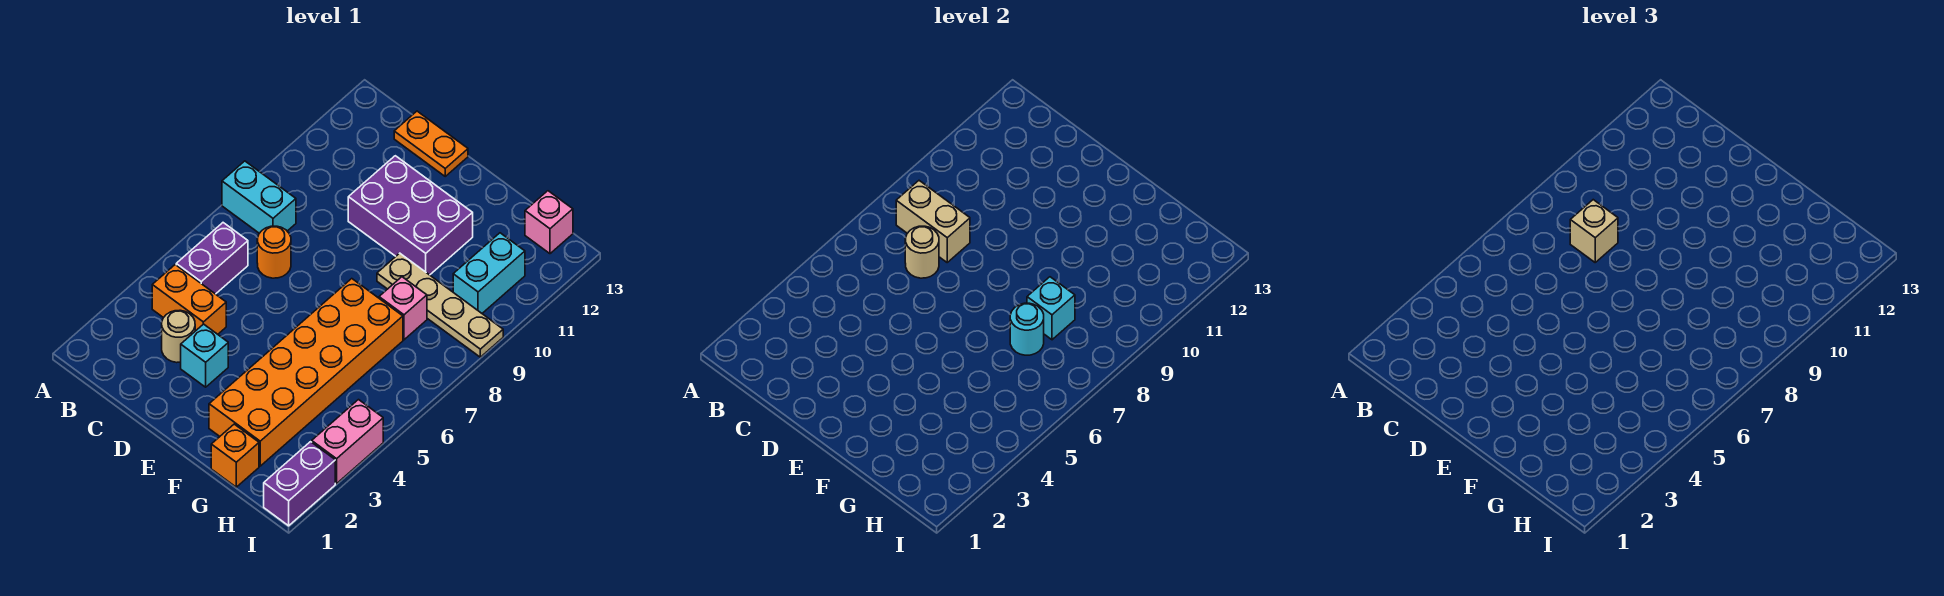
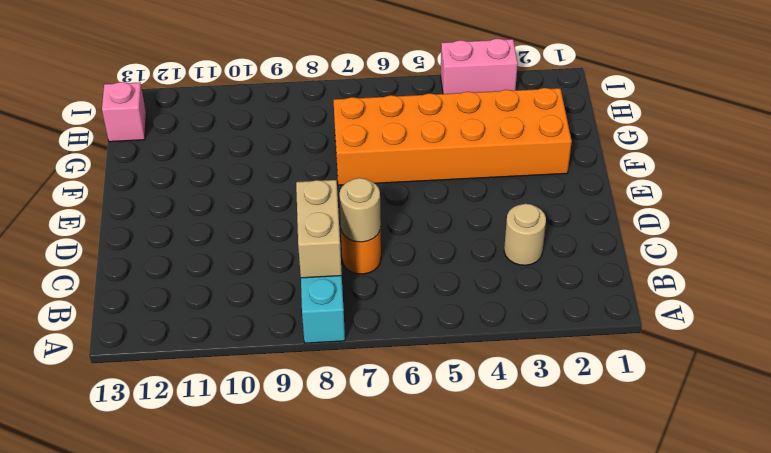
none -> orange 1x2 brick [152,265,226,334]
none -> purple 1x2 brick [176,223,248,294]
none -> orange 1x2 plate [394,111,468,176]

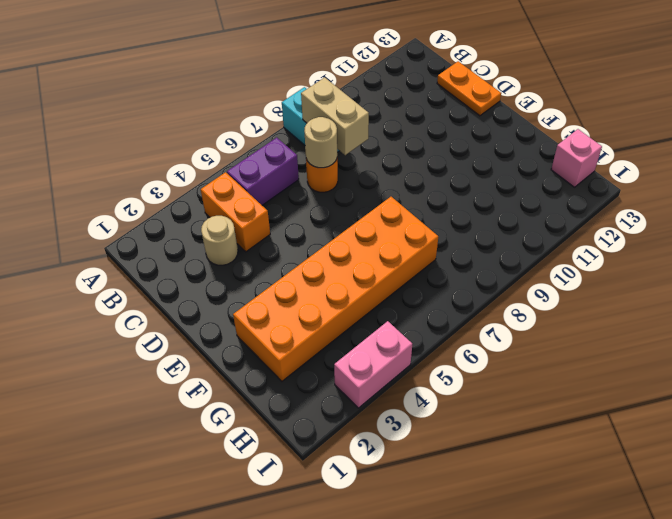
none -> cyan 1x1 brick [181,324,228,387]
none -> purple 2x3 brick [348,156,473,275]
none -> tan 1x4 plate [377,253,503,357]

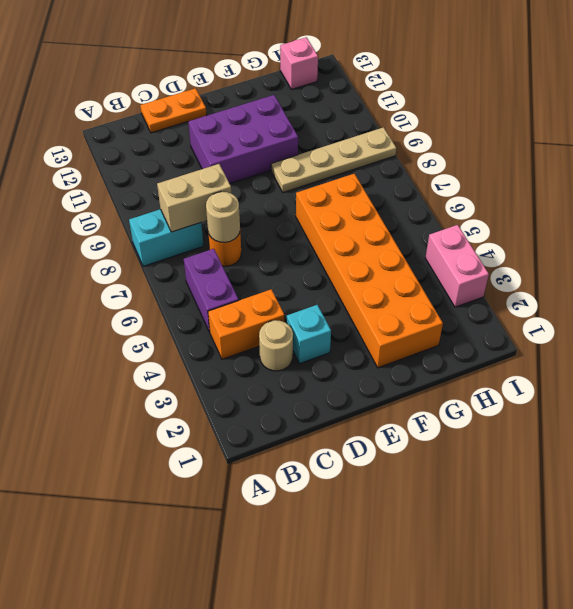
none -> orange 1x1 brick [211,424,259,487]
none -> pink 1x1 brick [379,277,427,340]
none -> cyan 1x2 brick [453,233,525,313]

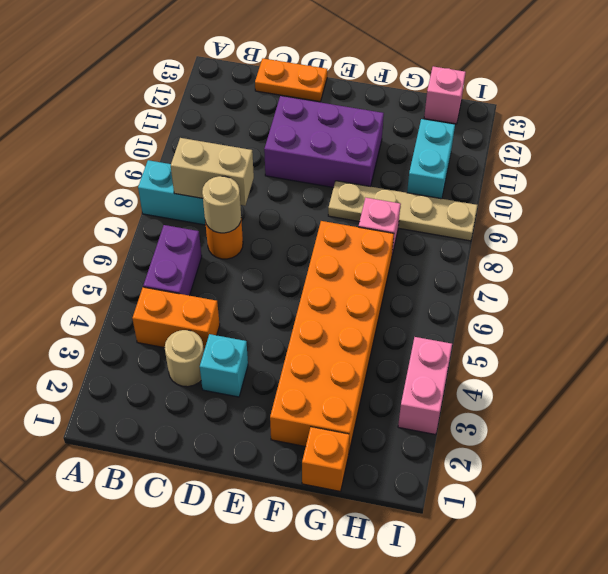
none -> purple 1x2 brick [264,442,335,526]
none -> cyan 1x1 round brick [1010,303,1044,355]
none -> cyan 1x1 brick [1027,277,1075,340]

